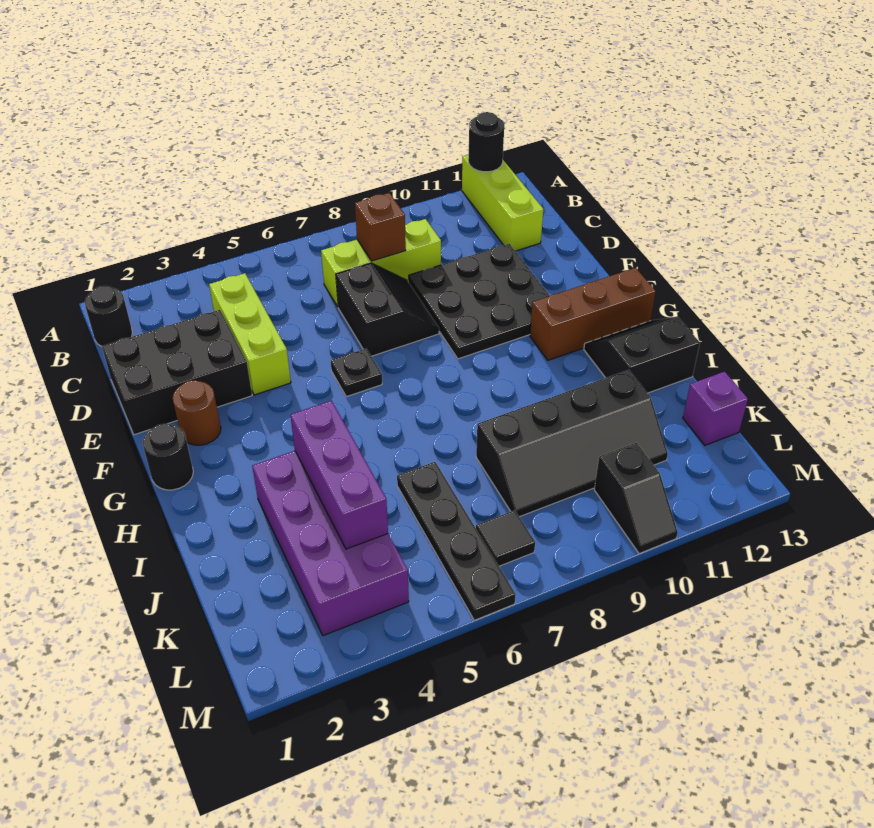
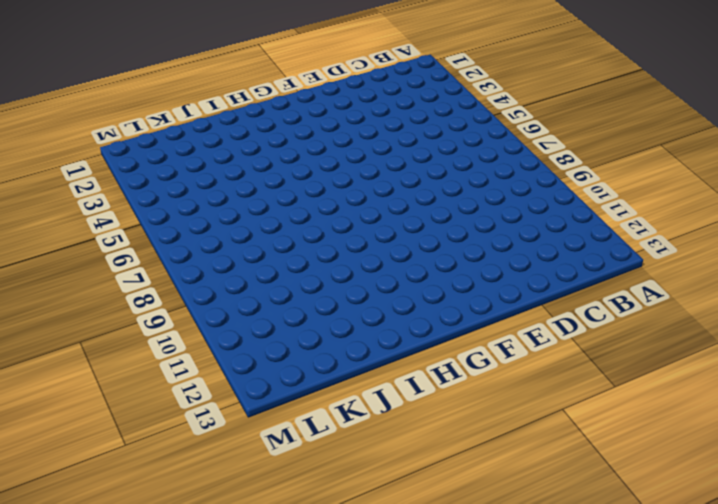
none -> lime 1x3 brick [462,155,543,251]
none -> black 1x1 round brick [85,286,132,347]
none -> lime 1x3 brick [209,273,291,395]

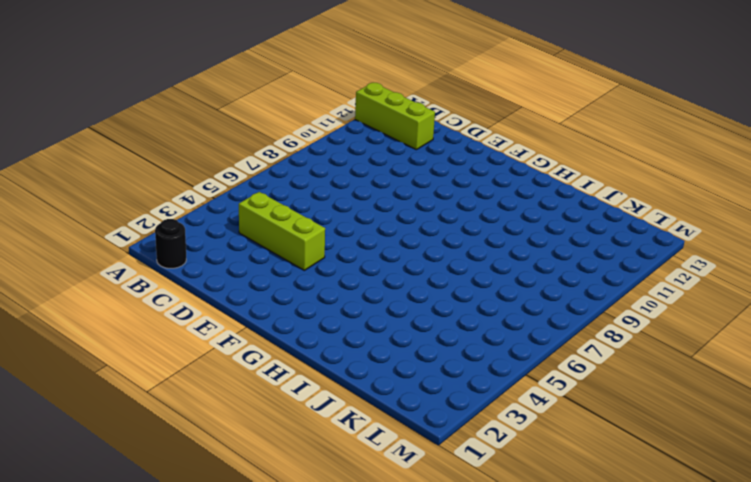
none -> lime 1x3 brick [321,219,441,307]
none -> black 2x3 brick [102,310,252,435]
none -> black 2x2 slope [336,263,439,356]

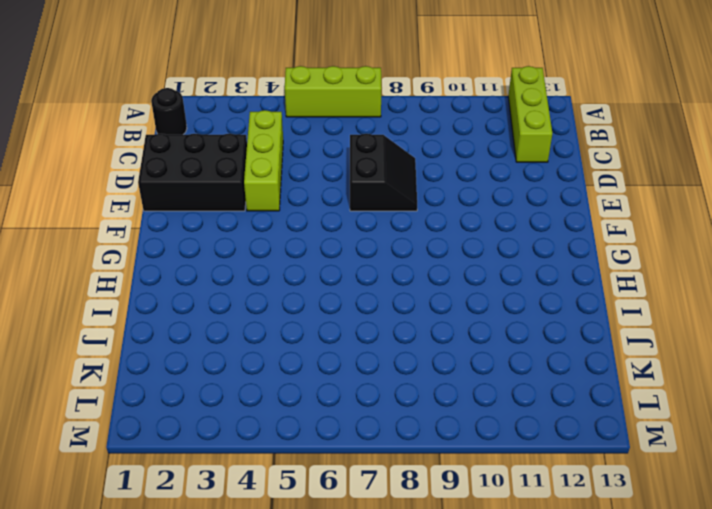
lime 1x3 brick [285,66,381,117] -> lime 1x3 brick moved to [321,219,441,307]
none -> black 3x3 plate [409,244,550,359]
none -> brown 1x1 round brick [173,380,221,445]
none -> black 1x1 plate [331,349,382,397]

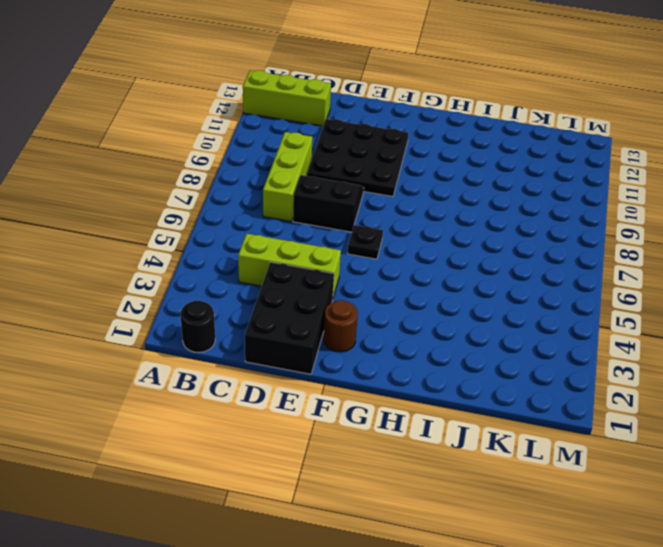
none -> black 1x1 round brick [143,424,193,490]
none -> brown 1x3 brick [530,268,656,360]
none -> black 2x2 slope [584,317,700,393]

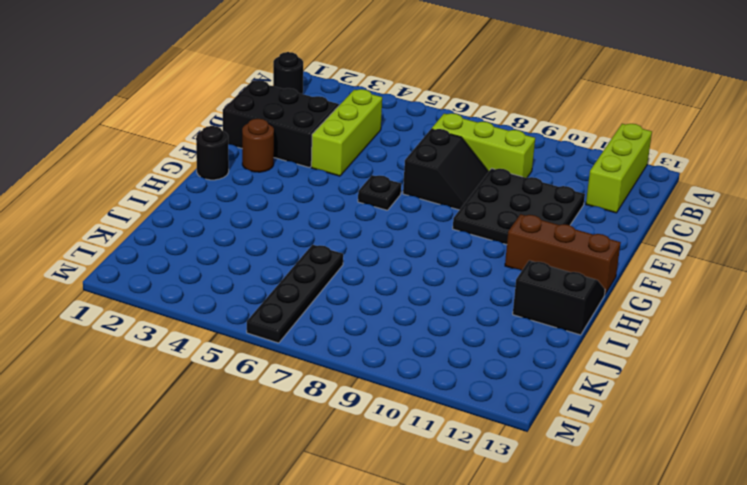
none -> purple 2x4 brick [252,451,409,636]
none -> black 2x4 slope [476,370,668,517]
none -> purple 1x1 brick [683,372,748,445]

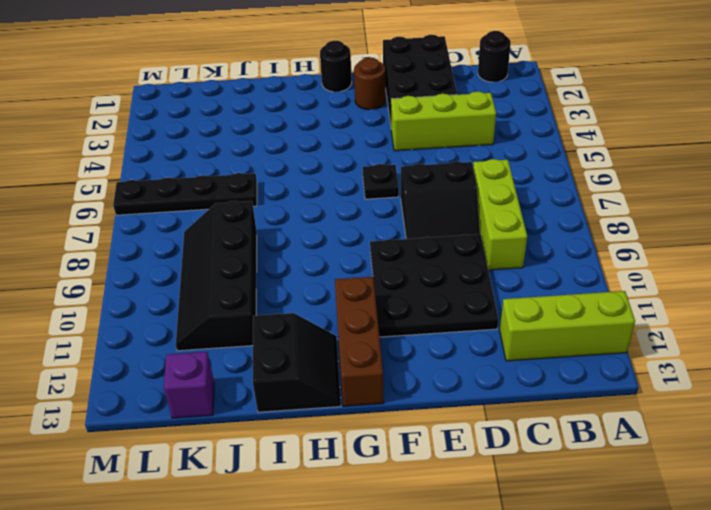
none -> purple 2x4 brick [252,451,409,636]
none -> black 1x1 tile [476,510,535,566]
none -> black 1x2 slope [594,443,678,554]

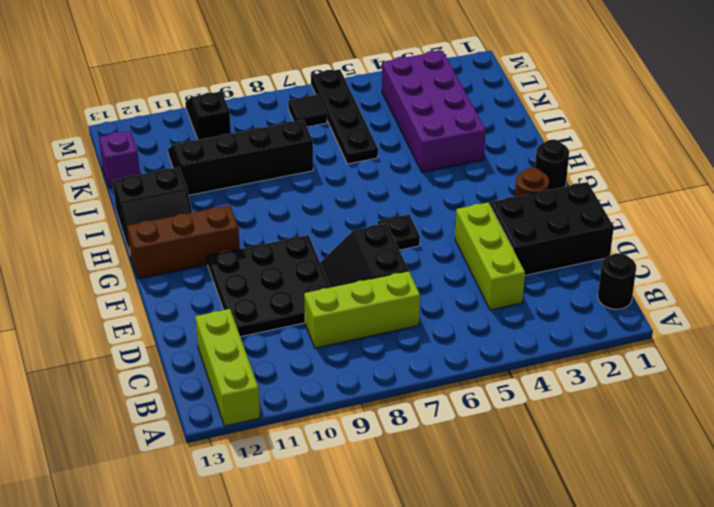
none -> black 1x1 round brick [468,112,504,172]
none -> brown 1x1 brick [355,193,406,261]
none -> purple 1x3 brick [290,401,388,549]

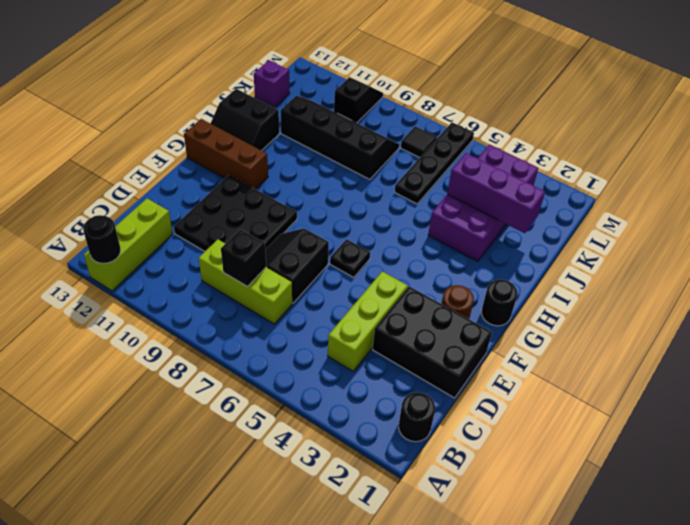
black 1x1 brick [221,229,266,286] -> brown 1x1 brick [355,193,406,261]
purple 1x3 brick [447,153,545,233] -> purple 1x3 brick turned to [290,401,388,549]

